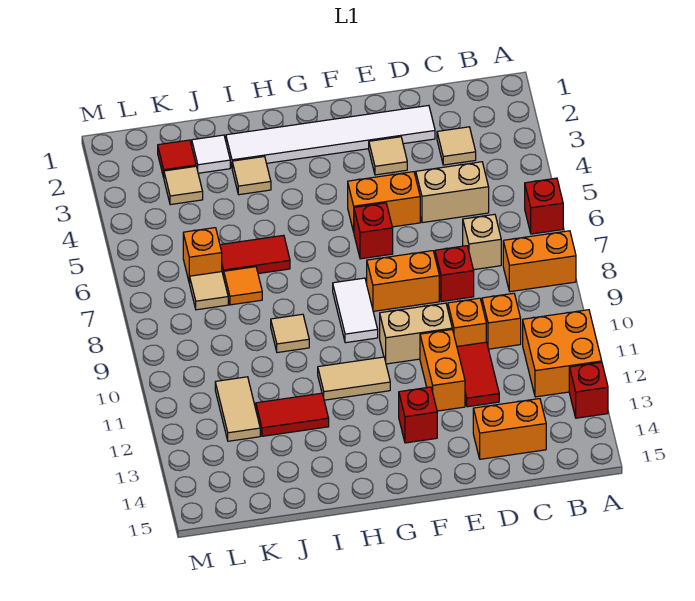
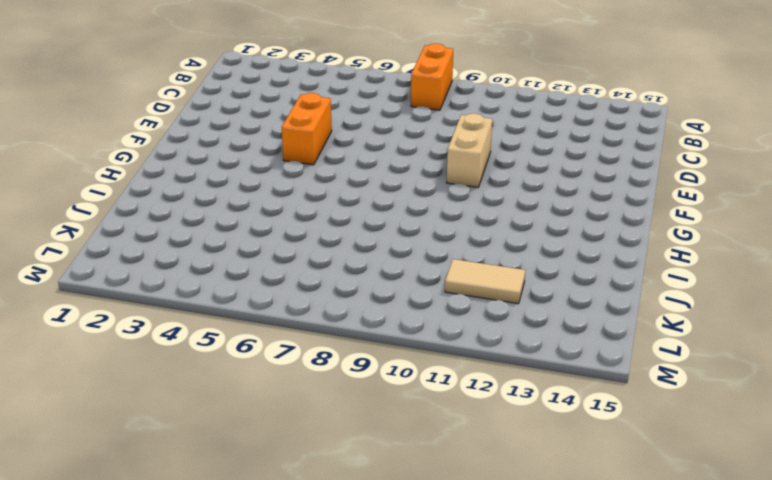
none -> red 1x1 brick [525,178,563,234]
none -> orange 2x2 brick [523,310,602,397]
none -> red 1x1 brick [569,362,608,418]
none -> tan 1x1 tile [437,127,476,165]

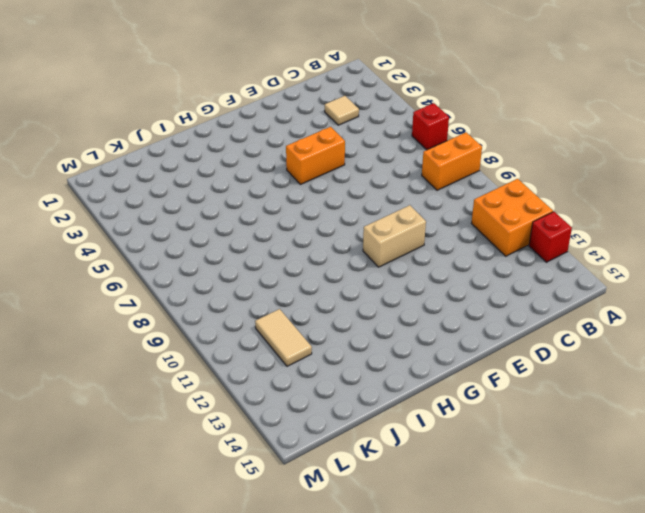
none -> tan 1x2 brick [416,162,489,223]
none -> tan 1x1 brick [463,214,501,270]
none -> orange 1x1 brick [482,293,521,349]
none -> orange 1x2 brick [473,399,546,459]

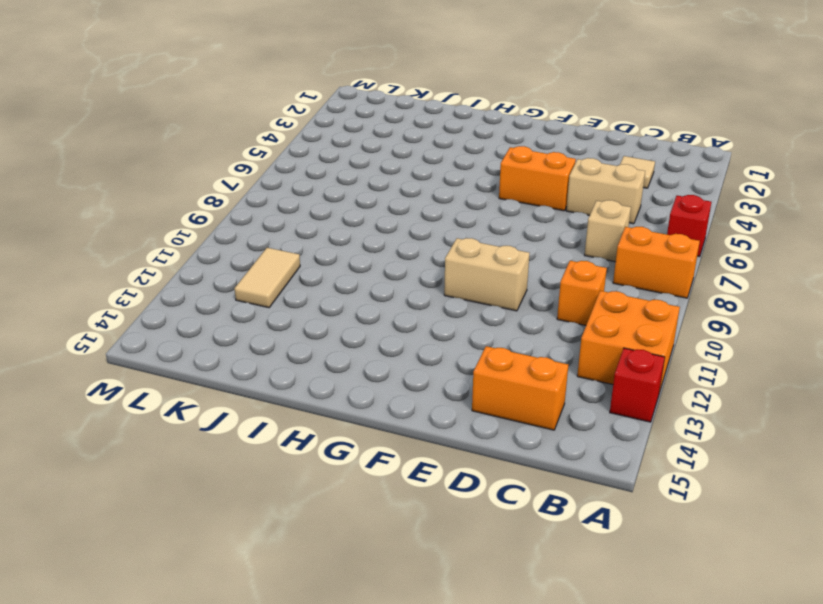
none -> white 1x6 tile [226,105,435,167]
none -> red 1x1 brick [435,246,474,302]
none -> orange 1x1 brick [448,298,486,346]
none -> red 1x2 tile [457,342,499,407]

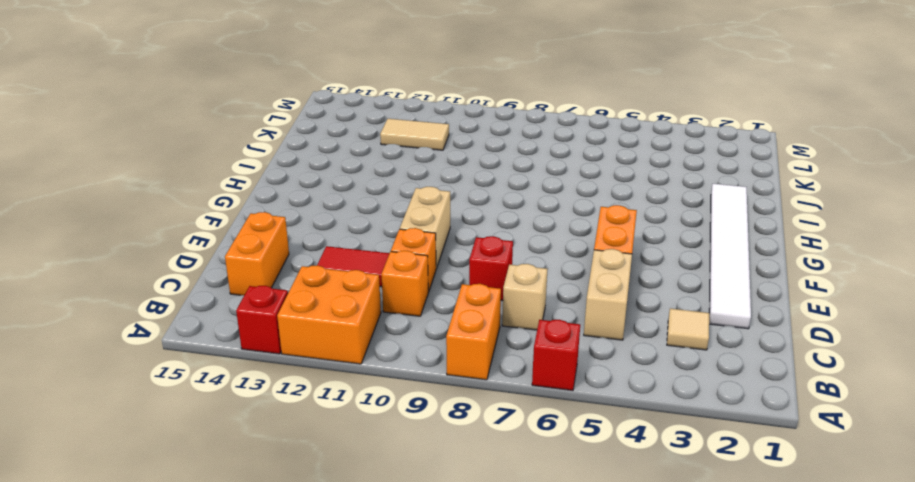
none -> tan 1x1 tile [369,137,407,175]
none -> orange 1x2 brick [367,251,439,311]
none -> orange 1x2 brick [420,329,465,411]
none -> red 1x1 brick [354,203,393,259]

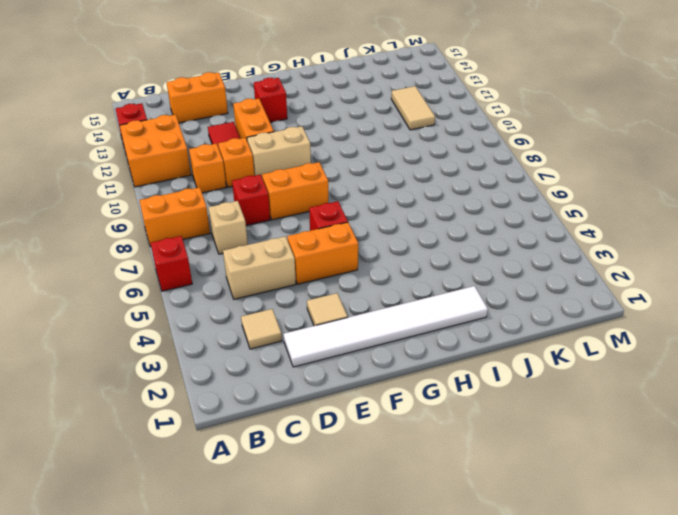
none -> white 1x2 tile [333,278,378,343]
none -> tan 1x2 tile [318,357,390,400]
none -> tan 1x1 tile [232,157,271,195]
none -> red 1x2 tile [220,235,290,277]

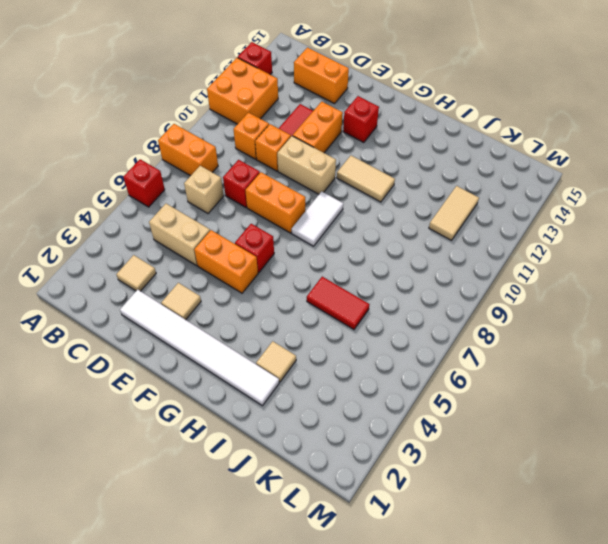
none -> tan 1x1 tile [271,314,309,353]
none -> red 1x2 tile [256,393,329,436]
none -> white 1x1 tile [192,135,230,173]
none -> orange 1x1 tile [224,267,262,305]

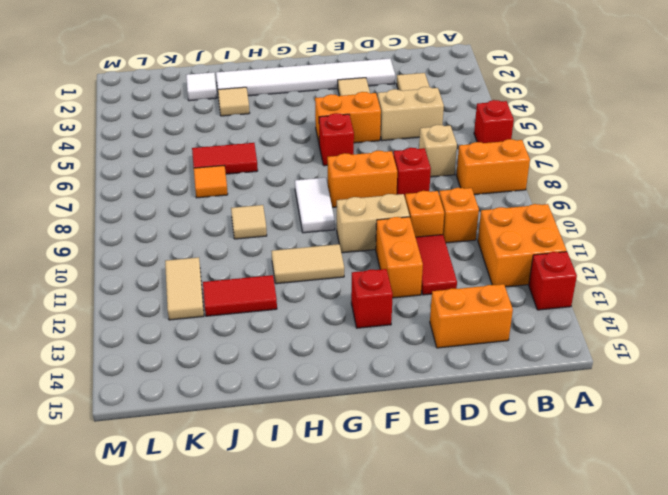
none -> red 1x1 tile [158,140,196,177]
none -> tan 1x1 tile [164,166,203,205]
none -> orange 1x1 brick [183,228,222,283]
none -> tan 1x1 tile [190,272,228,310]

